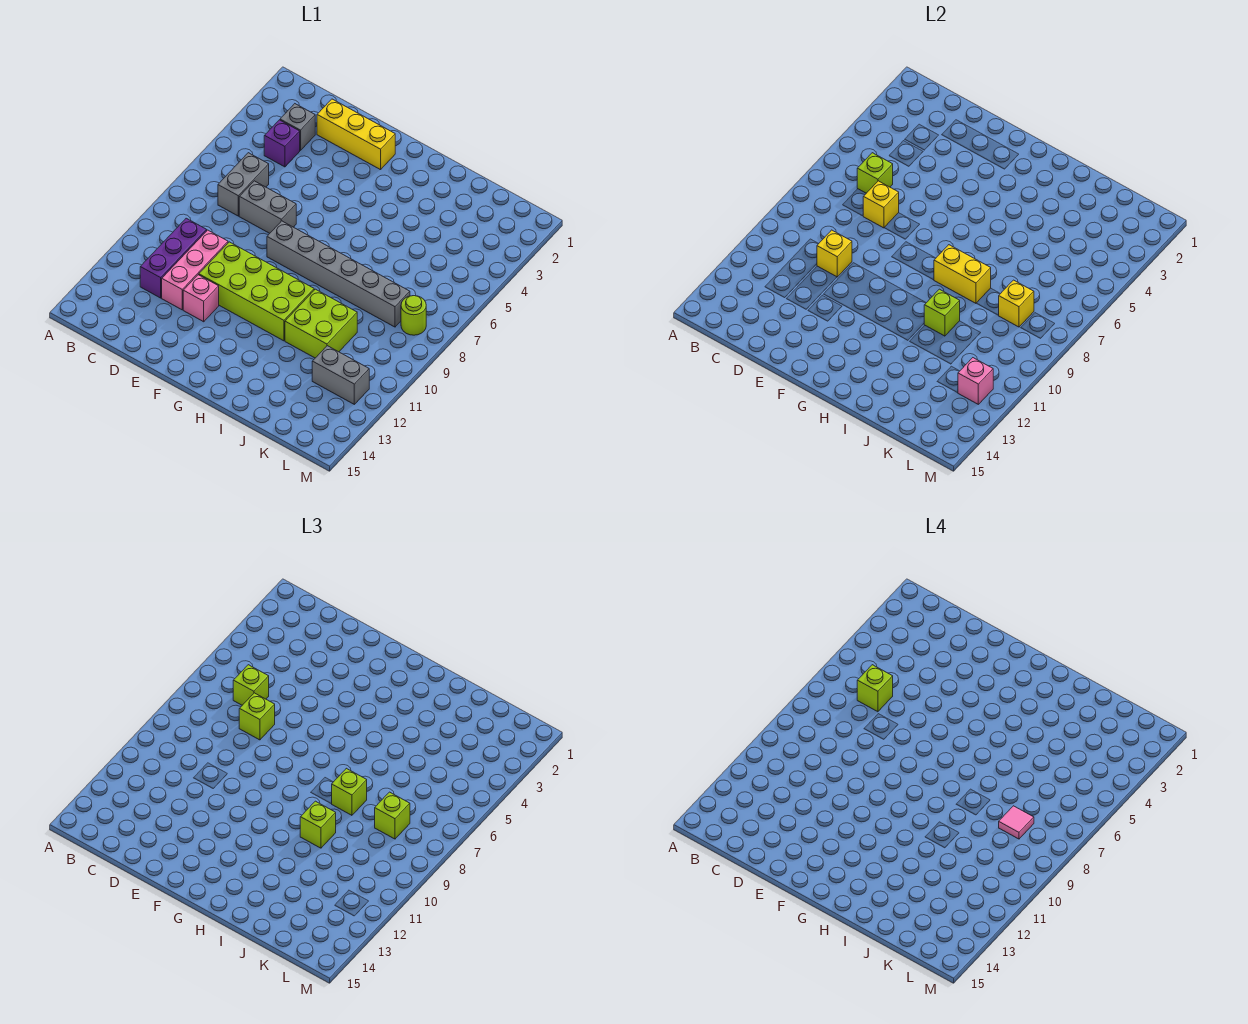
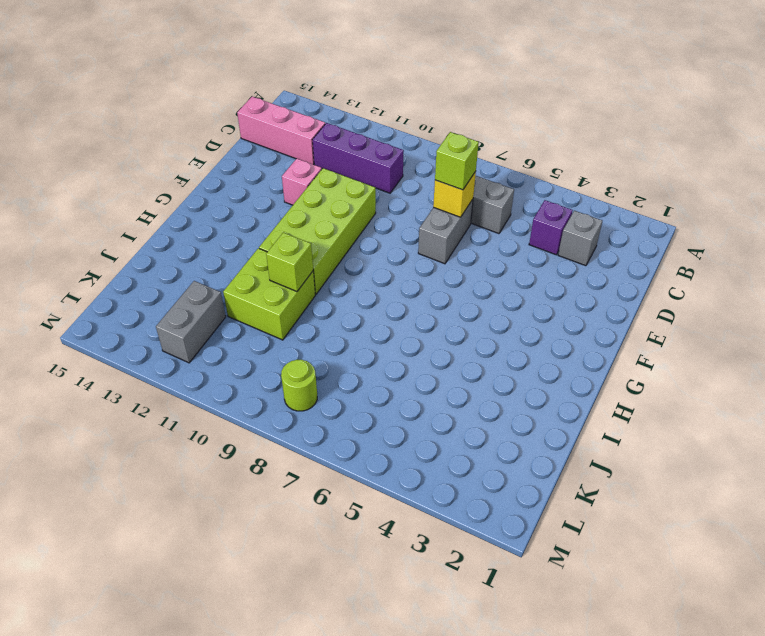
pink 1x3 brick [237,97,325,165] -> pink 1x3 brick moved to [162,230,228,310]
none -> yellow 1x3 brick [317,99,395,170]
none -> grey 1x6 brick [267,221,410,327]
none -> lime 1x1 brick [857,153,893,193]

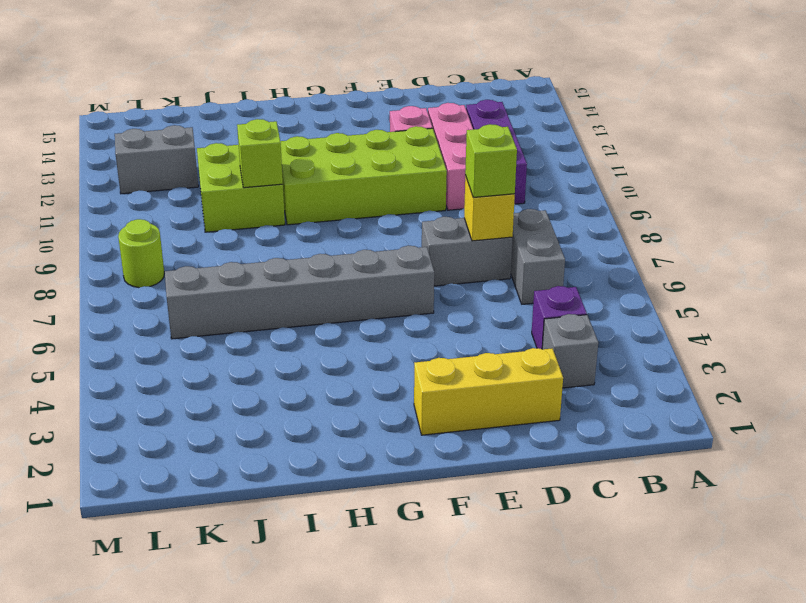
grey 1x6 brick [165,246,434,339] -> grey 1x6 brick moved to [267,221,410,327]
none -> lime 1x1 brick [857,153,893,193]
none -> yellow 1x1 brick [817,230,852,277]
none -> yellow 1x2 brick [934,245,991,303]

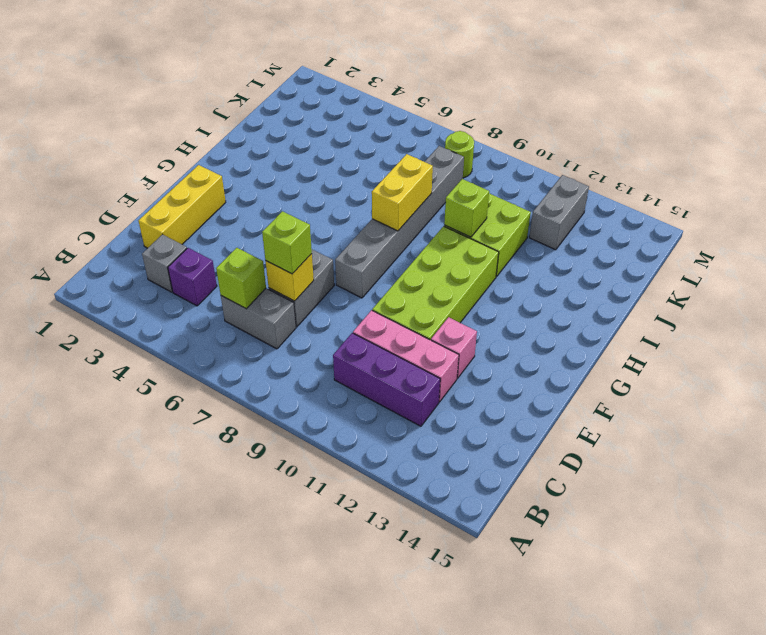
none -> yellow 1x1 brick [817,230,852,277]
none -> yellow 1x1 brick [998,280,1034,327]
none -> pink 1x1 brick [958,358,993,404]

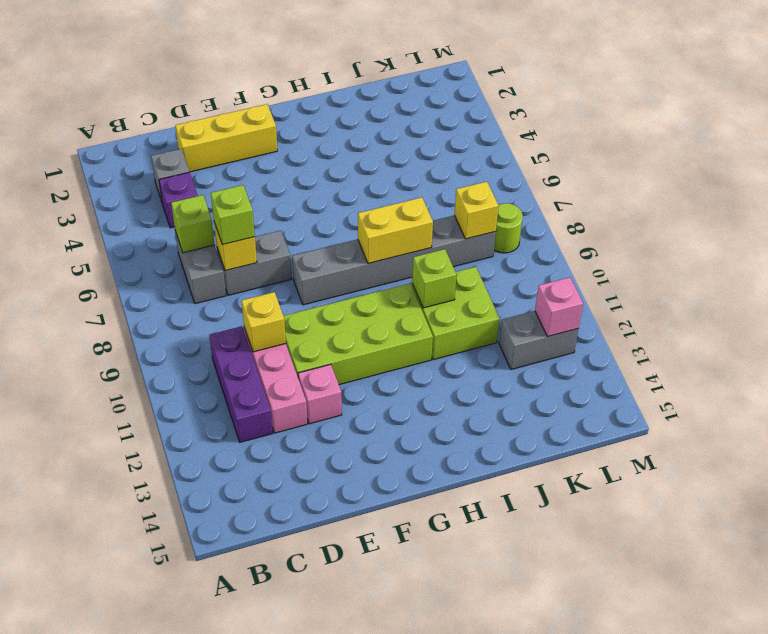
none -> lime 1x1 brick [233,665,269,705]
none -> lime 1x1 brick [332,768,367,815]
none -> lime 1x1 brick [300,801,336,848]

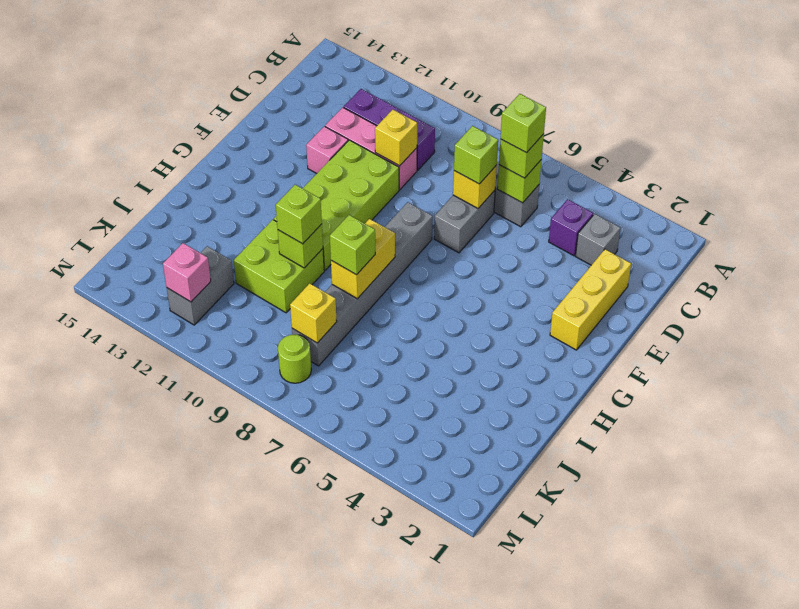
none -> lime 1x1 brick [375,792,410,839]
none -> pink 1x1 tile [999,806,1034,839]

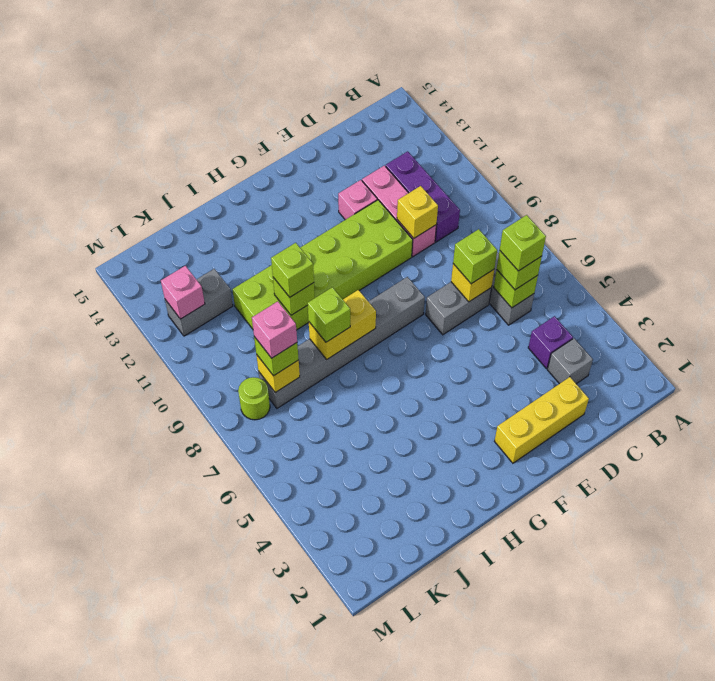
pink 1x1 brick [252,301,297,358] -> pink 1x1 tile [999,806,1034,839]

